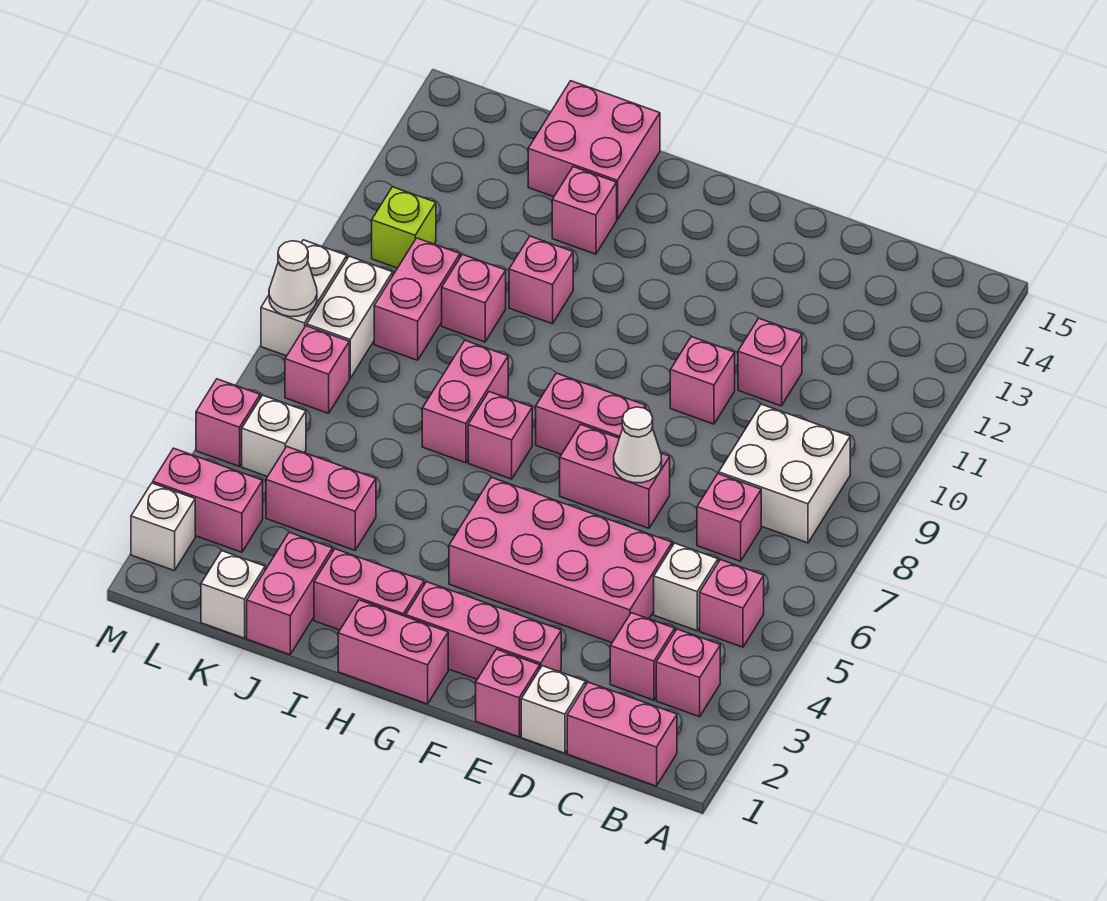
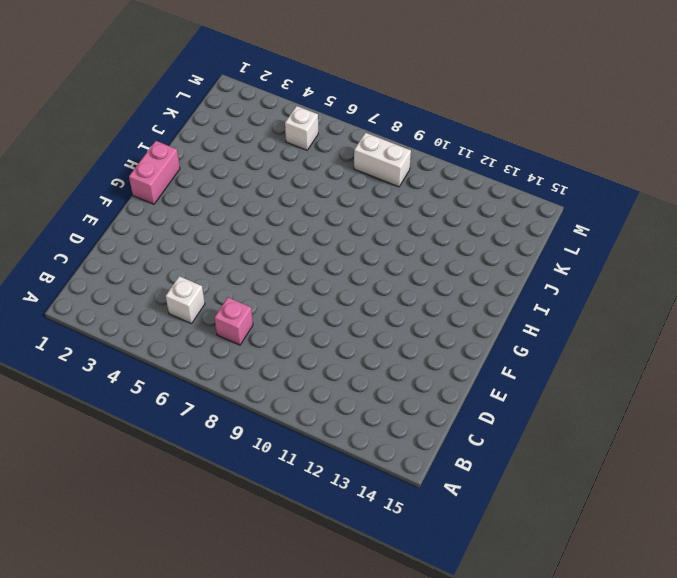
none -> pink 1x2 brick [567,682,677,786]
none -> pink 1x1 brick [656,629,720,717]
none -> pink 1x1 brick [700,560,764,647]
none -> white 2x2 brick [719,404,850,543]

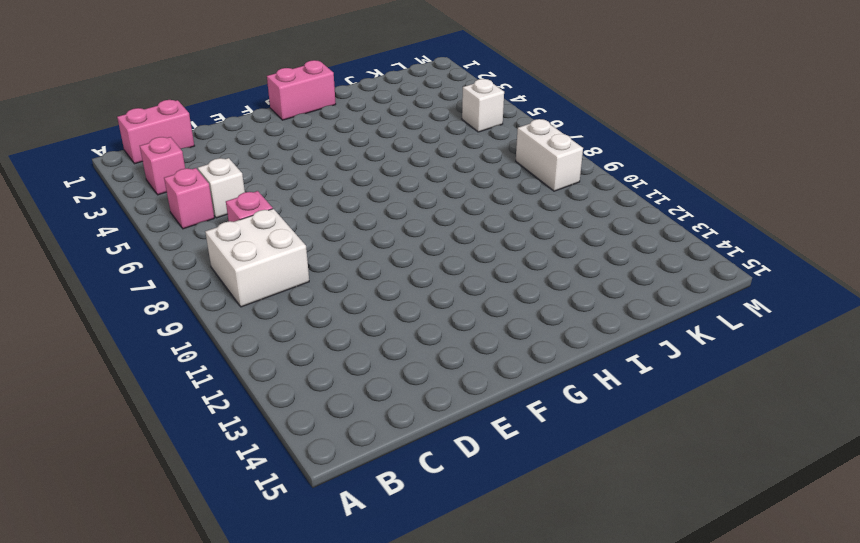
none -> pink 1x1 brick [610,613,675,700]
none -> white 1x1 brick [521,666,586,753]
none -> pink 2x4 brick [449,477,672,643]
none -> pink 1x1 brick [738,318,802,406]

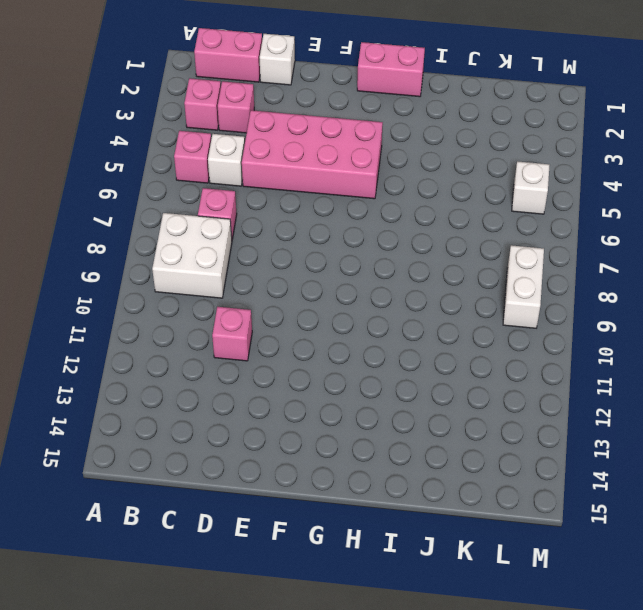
none -> pink 1x1 brick [476,649,540,737]
none -> pink 1x3 brick [406,582,561,679]
none -> pink 1x2 brick [560,424,670,528]
none -> pink 1x1 brick [670,337,735,424]

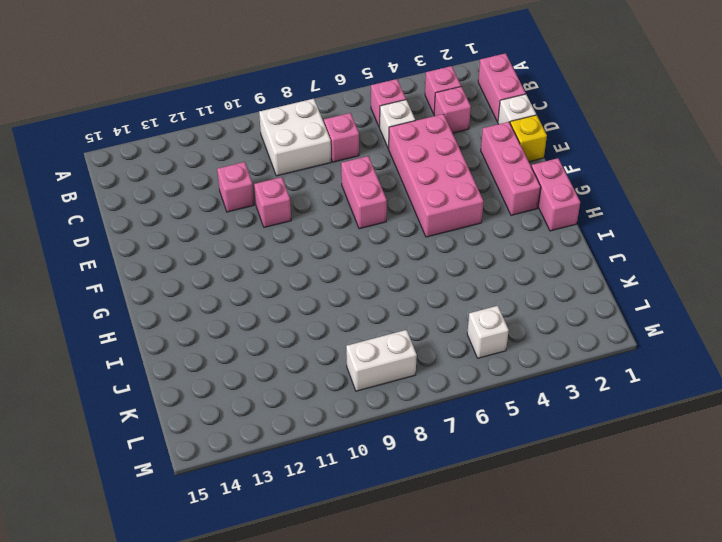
yellow 1x1 brick [510,115,547,162] -> pink 1x1 brick [476,649,540,737]
none -> pink 1x2 brick [536,373,646,454]
none -> pink 1x2 brick [314,549,424,630]
none -> pink 1x1 brick [468,392,532,479]
none -> pink 1x2 brick [422,340,508,463]

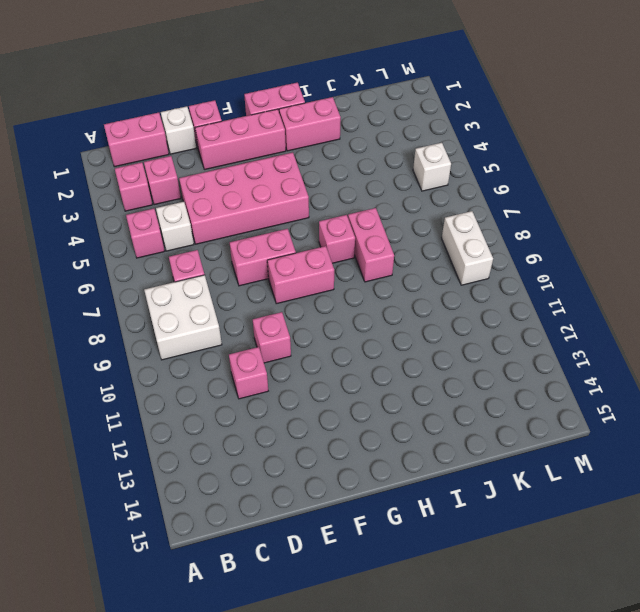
none -> pink 1x1 brick [509,236,573,324]
none -> pink 1x1 brick [552,167,617,254]
none -> pink 2x2 brick [528,81,660,220]
none -> pink 1x2 brick [247,532,333,655]

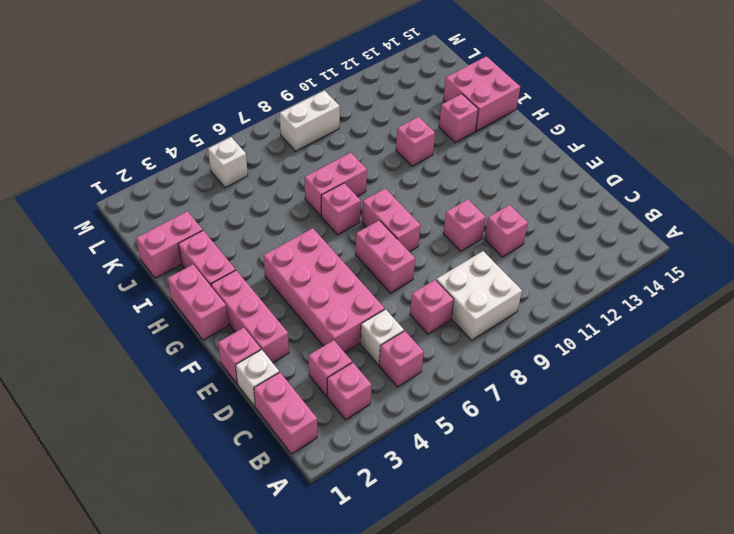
none -> pink 1x2 brick [266,447,376,550]
none -> pink 1x1 brick [442,254,506,342]
none -> white 1x1 brick [201,551,265,638]
none -> pink 1x2 brick [374,238,460,360]

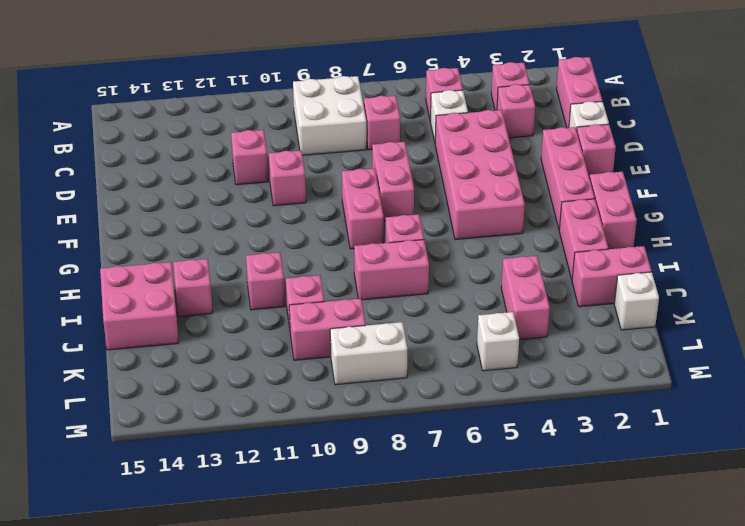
none -> pink 1x2 brick [153,448,263,552]
none -> pink 1x1 brick [285,326,349,413]
none -> lime 1x1 brick [372,187,436,268]
none -> white 1x1 brick [131,483,195,571]

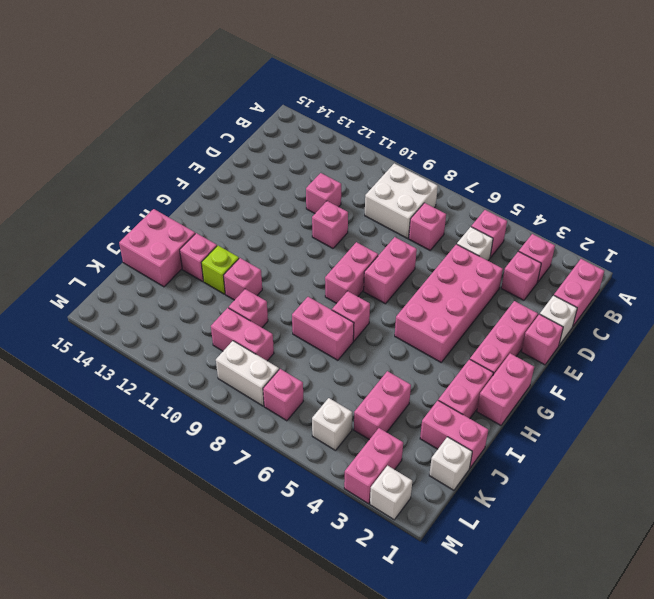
lime 1x1 brick [201,246,239,294] -> lime 1x1 brick moved to [372,187,436,268]
none -> pink 1x1 brick [196,379,260,466]
none -> white 1x2 brick [261,240,347,356]
none -> white 1x1 cone [614,407,662,483]
none -> white 1x1 cone [269,241,317,317]

